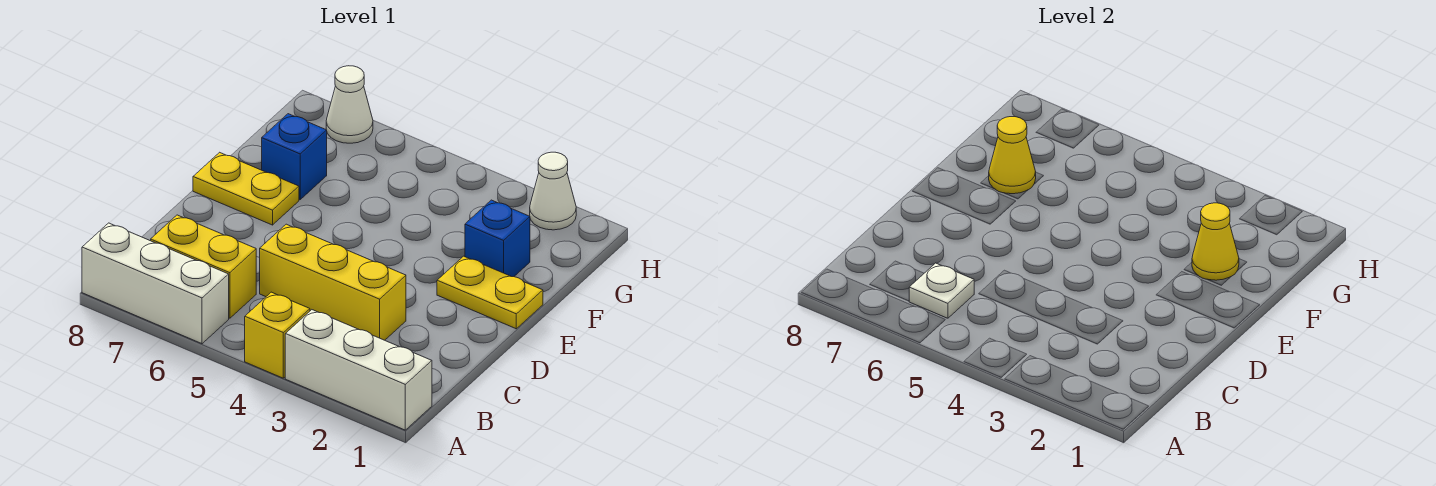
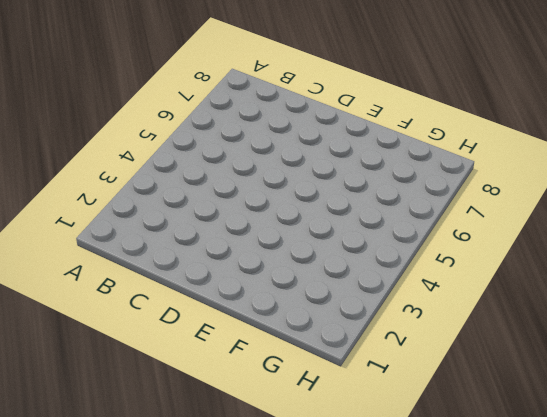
none -> white 1x3 brick [285,310,432,430]
none -> yellow 1x1 brick [245,292,310,378]
none -> white 1x3 brick [82,223,229,344]

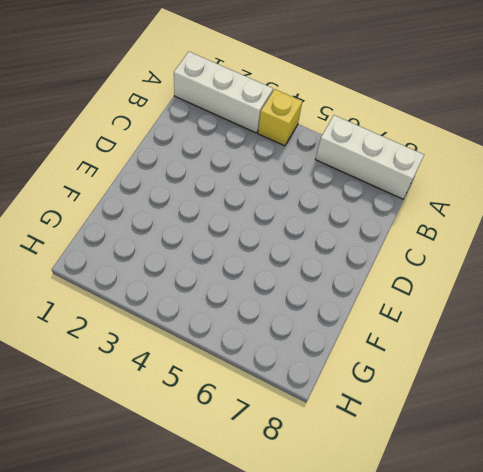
none -> yellow 1x2 brick [151,215,256,318]
none -> yellow 1x3 brick [260,224,406,340]
none -> yellow 1x2 plate [437,256,543,329]

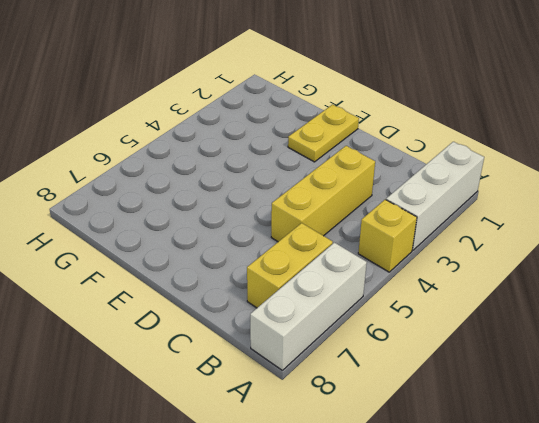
none -> yellow 1x2 plate [193,152,299,225]
none -> blue 1x1 brick [465,200,530,277]
none -> blue 1x1 brick [262,114,327,200]

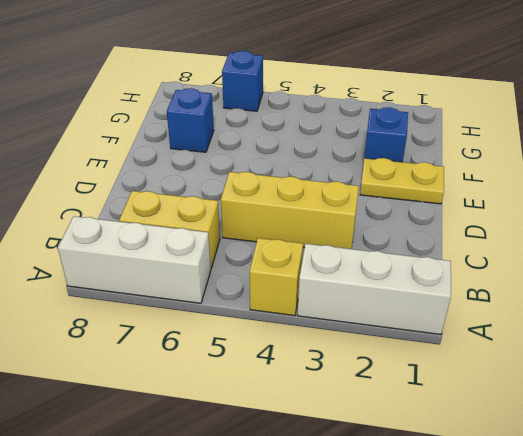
blue 1x1 brick [222,51,263,111] -> none
none -> yellow 1x2 plate [193,152,299,225]
none -> white 1x1 cone [530,152,576,230]
none -> white 1x1 cone [326,66,373,143]

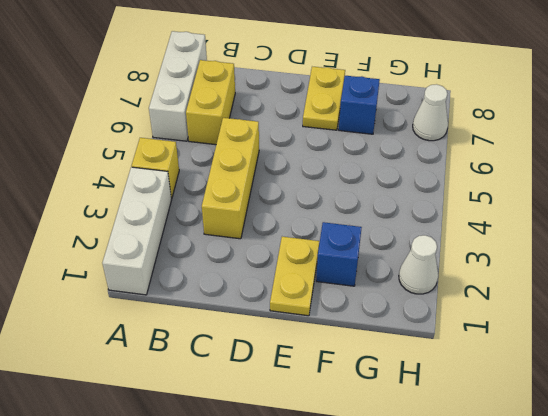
none -> white 1x1 plate [909,263,974,318]
none -> yellow 1x1 cone [1192,203,1239,280]
none -> yellow 1x1 cone [989,117,1036,194]

